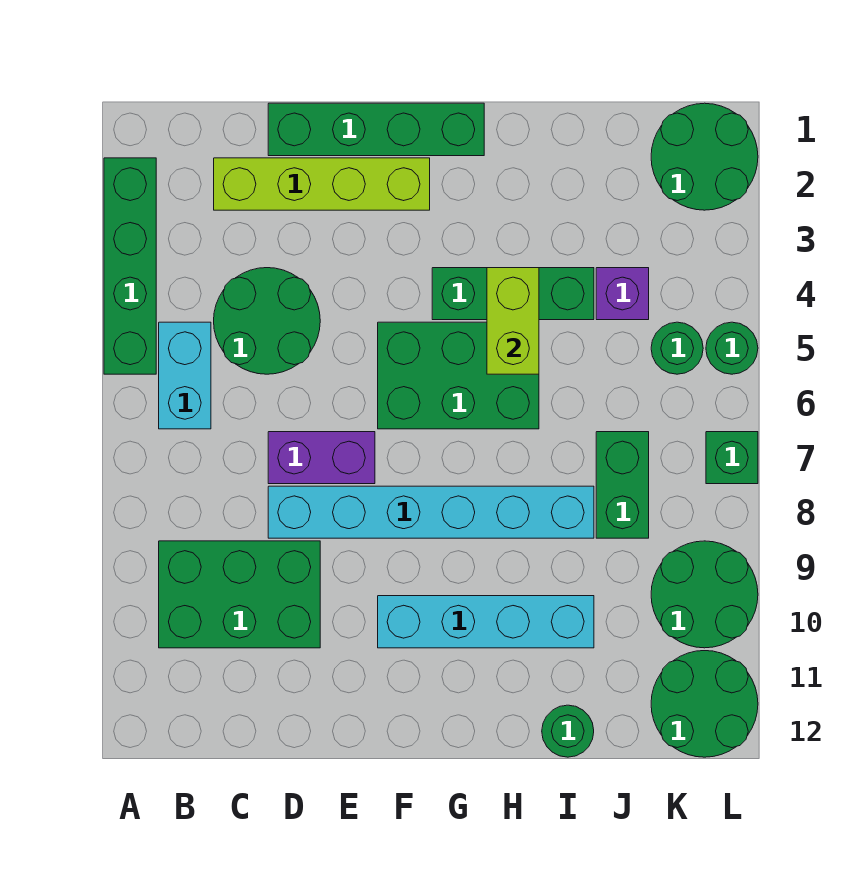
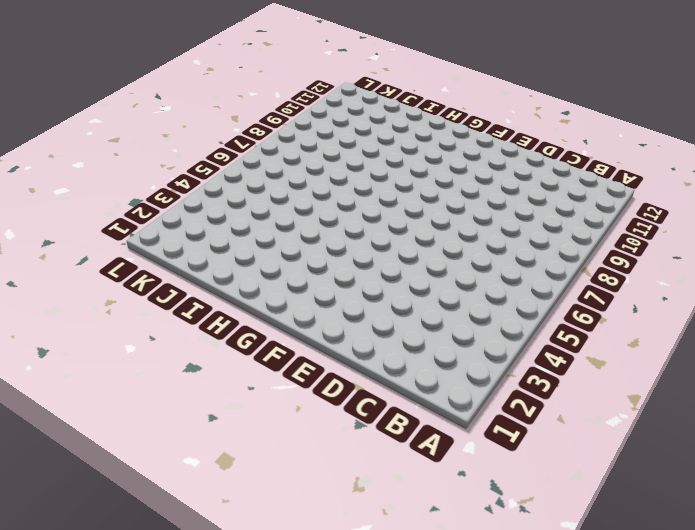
none -> green 1x4 brick [104,158,156,374]
none -> cyan 1x2 brick [159,322,211,429]
none -> green 2x3 brick [159,541,320,648]

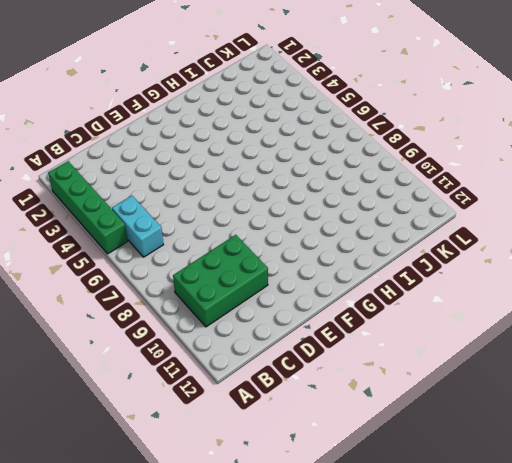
none -> lime 1x4 brick [214,158,430,210]
none -> green 2x2 round brick [214,268,320,374]
none -> green 1x4 brick [268,103,484,156]

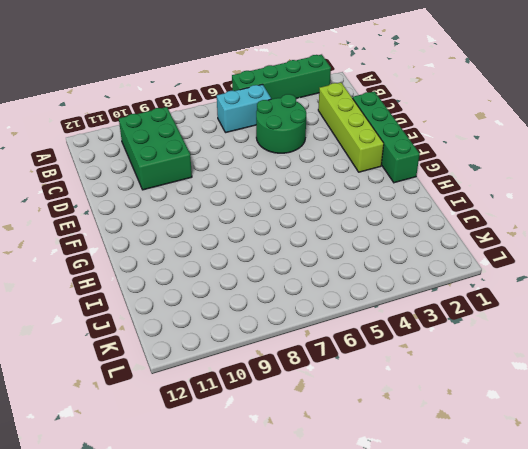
none -> purple 1x2 brick [268,432,375,484]
none -> cyan 1x6 brick [268,486,594,538]
none -> green 2x3 brick [378,322,539,429]

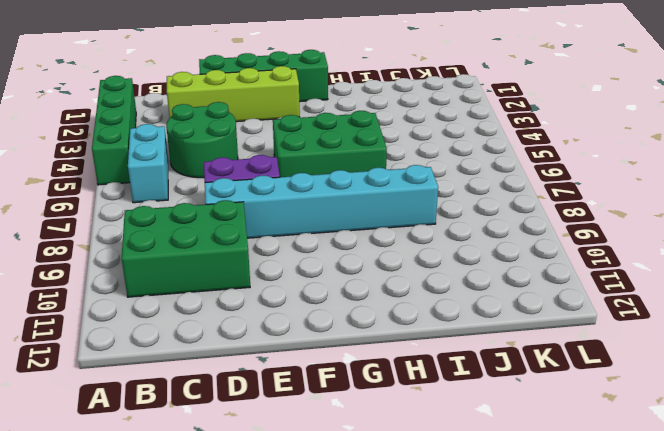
none -> cyan 1x4 brick [378,596,594,648]
none -> green 1x3 brick [432,268,594,320]
none -> green 1x1 round brick [542,705,594,757]

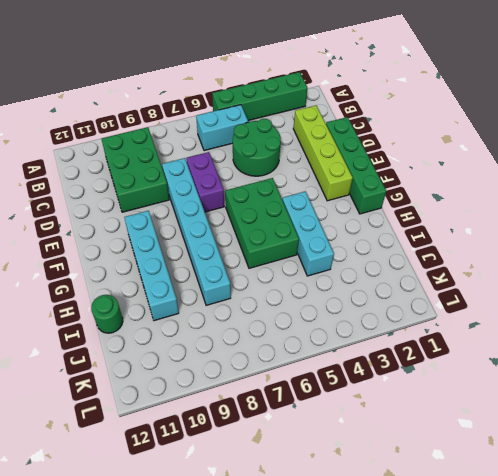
cyan 1x3 brick [282,191,334,276] -> green 1x3 brick [432,268,594,320]
none -> purple 1x1 brick [596,268,649,320]
none -> green 1x2 brick [596,432,649,538]
none -> green 2x2 round brick [651,103,758,210]

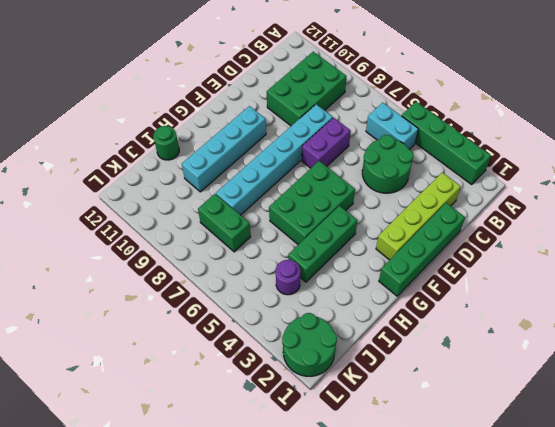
purple 1x1 round brick [276,260,300,295] -> purple 1x1 brick [596,268,649,320]
none -> green 1x1 round brick [651,322,703,374]
none -> green 2x2 round brick [651,541,758,648]
none -> green 2x2 round brick [651,651,758,757]

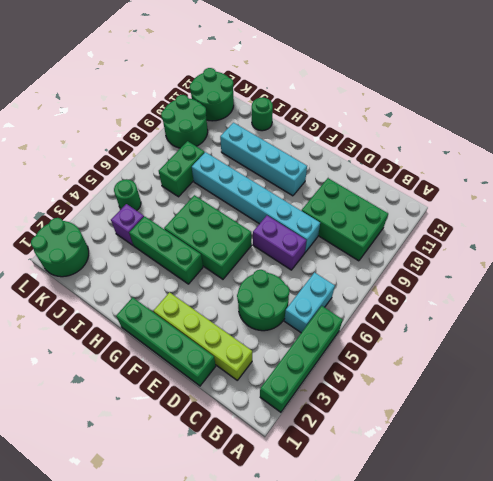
none -> green 1x1 round brick [706,322,758,374]
none -> green 1x1 brick [706,432,758,484]
none -> lime 1x2 brick [487,268,539,374]

